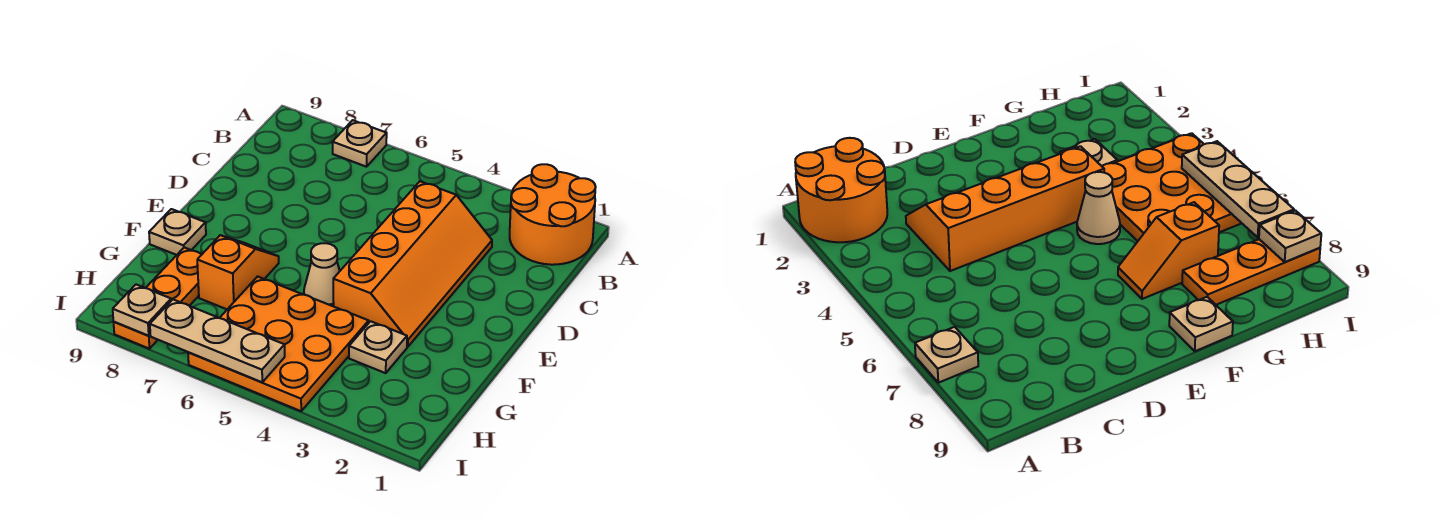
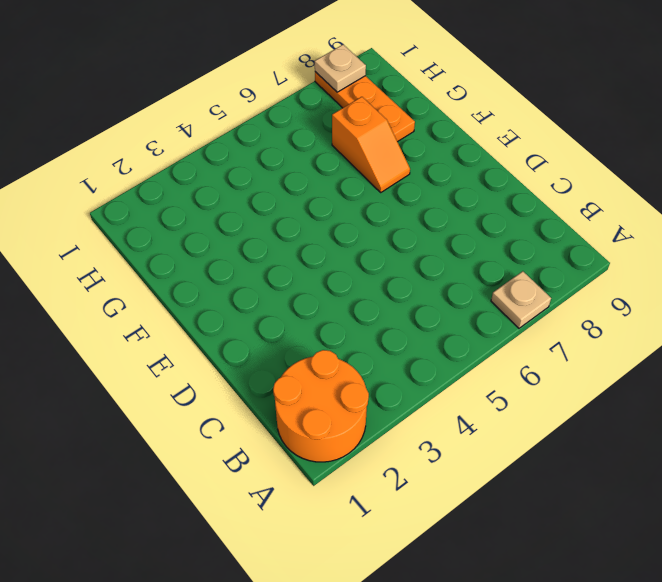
none -> orange 2x4 slope [333,181,492,347]
none -> tan 1x1 cone [304,243,340,306]

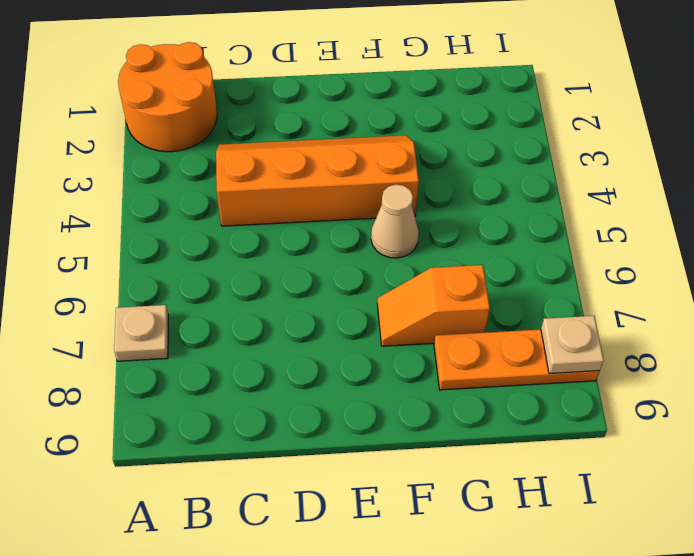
none -> tan 1x1 plate [149,209,206,255]
none -> tan 1x1 plate [349,321,407,373]

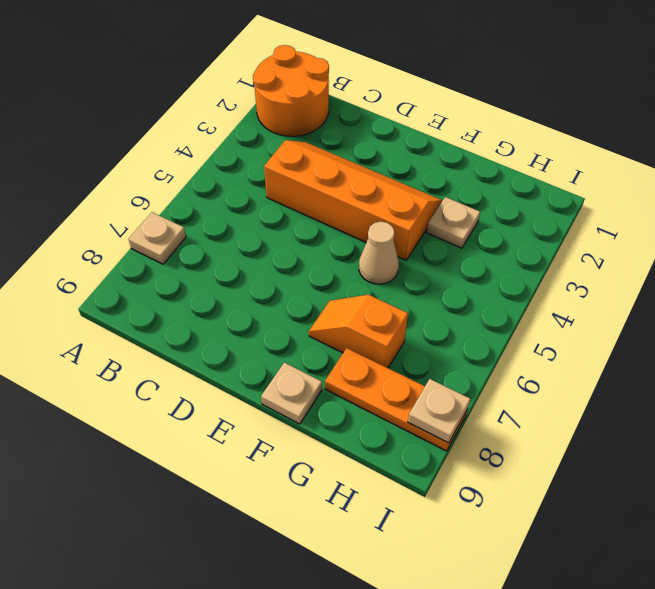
none -> orange 3x3 plate [188,277,369,411]
none -> tan 1x3 plate [150,300,285,382]

